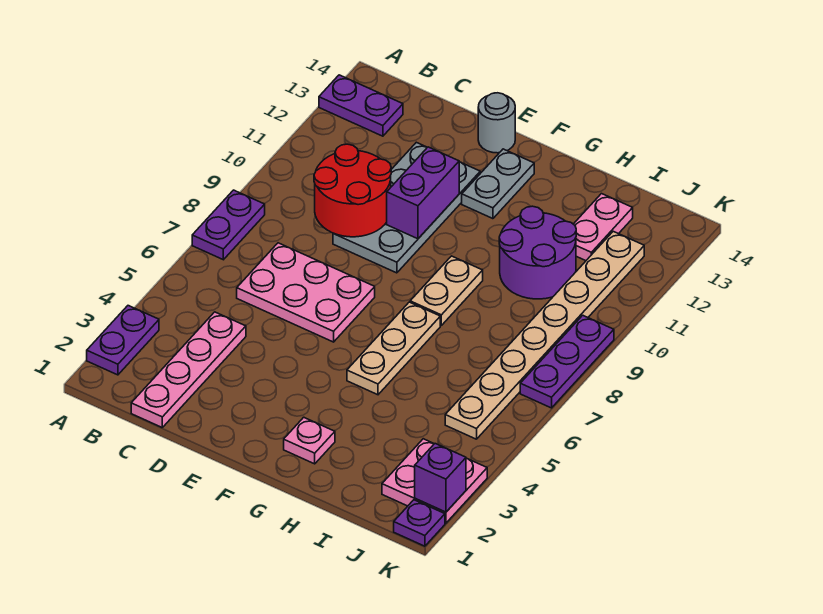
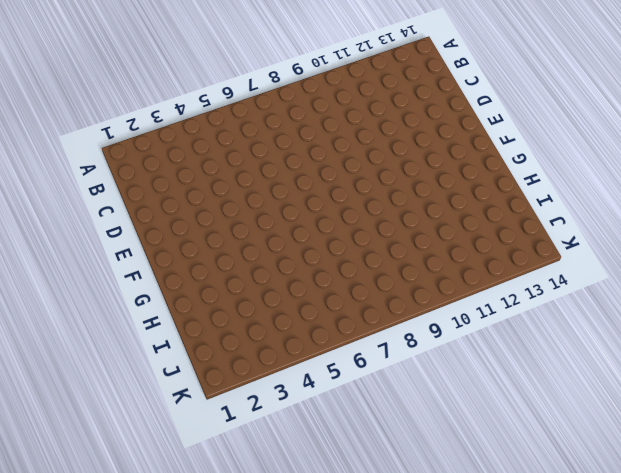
none -> purple 1x2 plate [87,306,159,375]
none -> purple 1x2 plate [192,190,265,260]
none -> purple 1x2 plate [319,75,403,136]

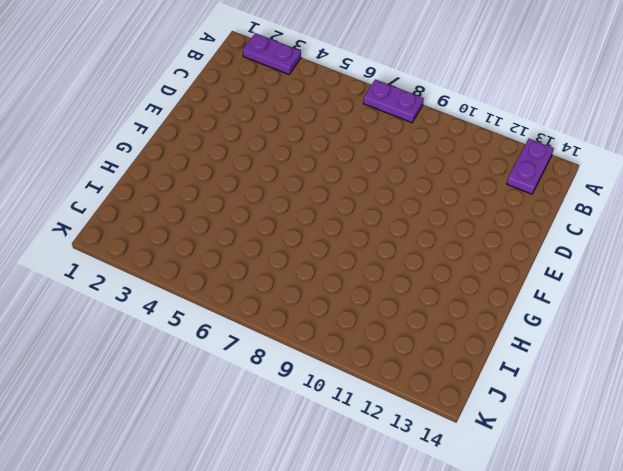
none -> pink 1x4 plate [131,312,246,427]
none -> pink 2x3 plate [237,243,375,342]
none -> grey 2x4 plate [333,142,480,273]

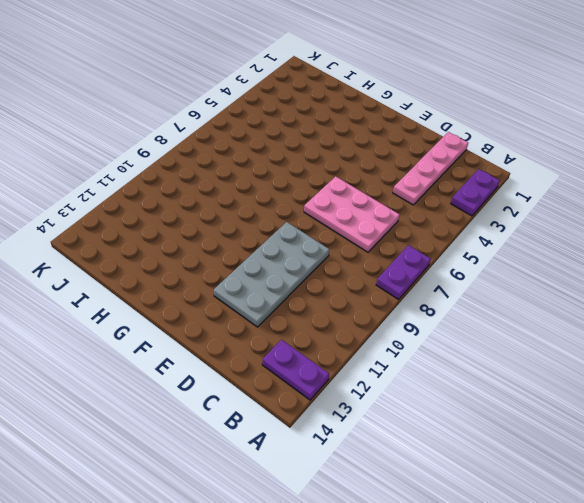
none -> grey 1x1 round brick [478,93,515,153]
none -> grey 1x2 plate [462,149,534,219]
none -> pink 1x1 plate [284,417,335,464]

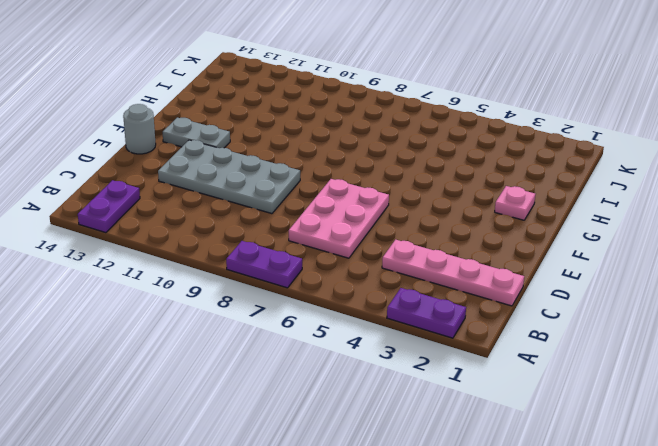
none -> tan 1x3 plate [347,302,440,395]
none -> tan 1x2 plate [410,256,483,325]
none -> purple 2x2 round brick [499,206,576,299]

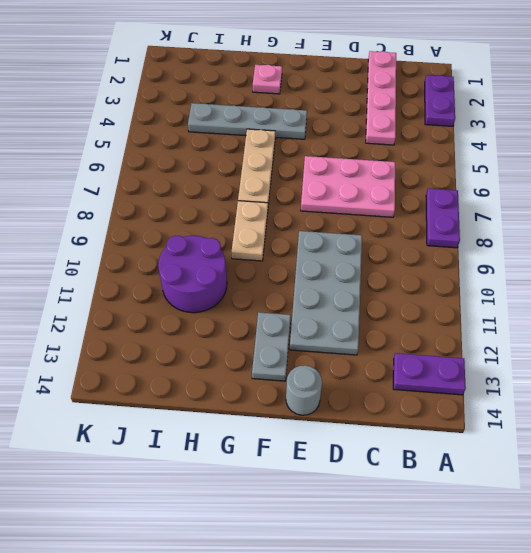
grey 1x4 plate [188,103,307,139] -> none
none -> pink 1x2 plate [574,194,633,261]
none -> pink 2x2 plate [382,439,487,523]
none -> tan 1x8 plate [445,231,644,439]

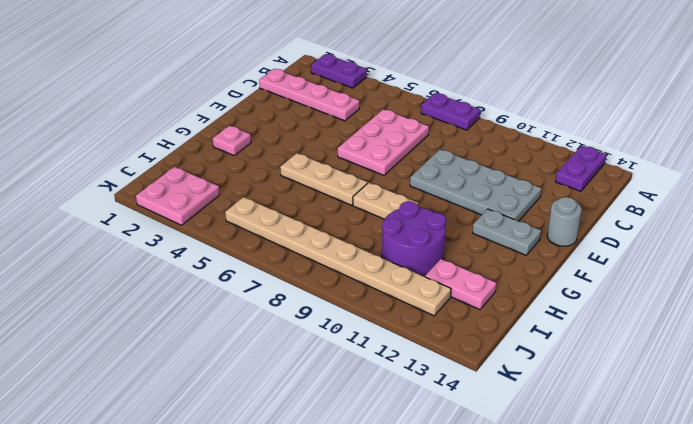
none -> purple 1x1 plate [394,500,445,546]
none -> purple 1x3 plate [520,315,614,408]
none -> red 2x2 round brick [314,144,391,237]

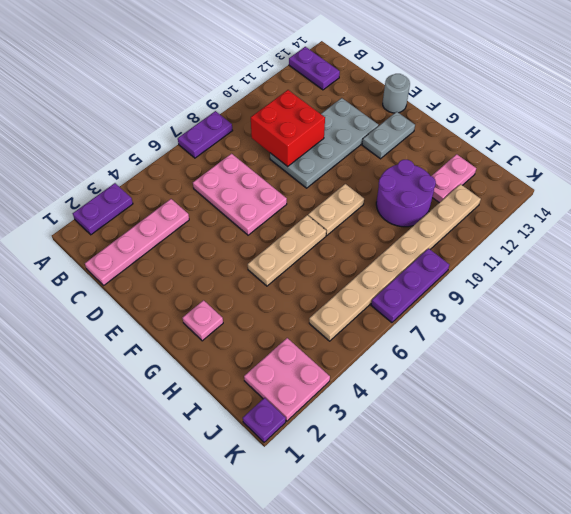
red 2x2 brick [251,90,325,167] -> red 2x2 round brick [314,144,391,237]
none -> purple 1x2 brick [387,147,459,239]
none -> purple 1x1 brick [415,444,466,512]

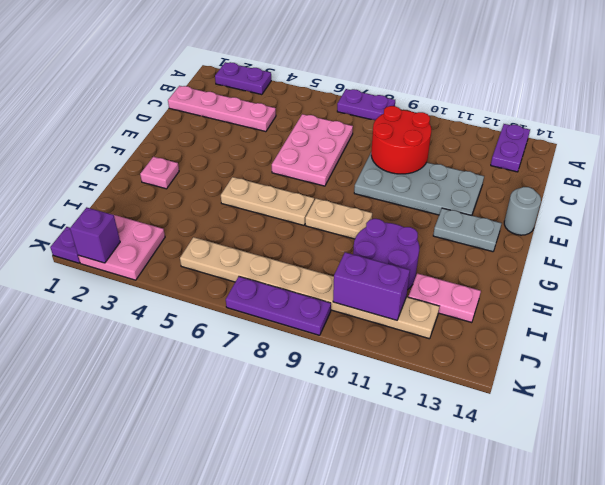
purple 1x2 brick [333,252,410,320] -> purple 1x2 brick moved to [387,147,459,239]

